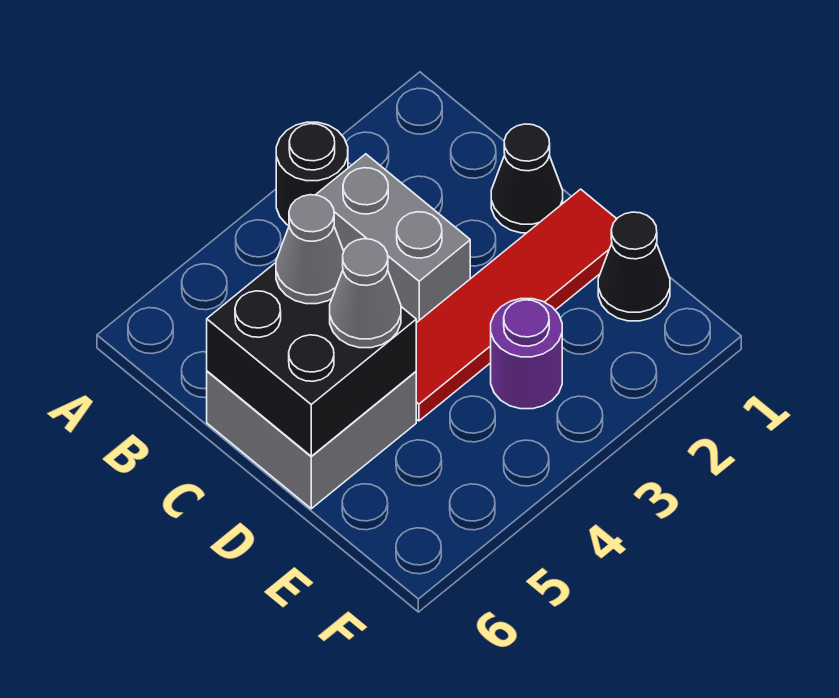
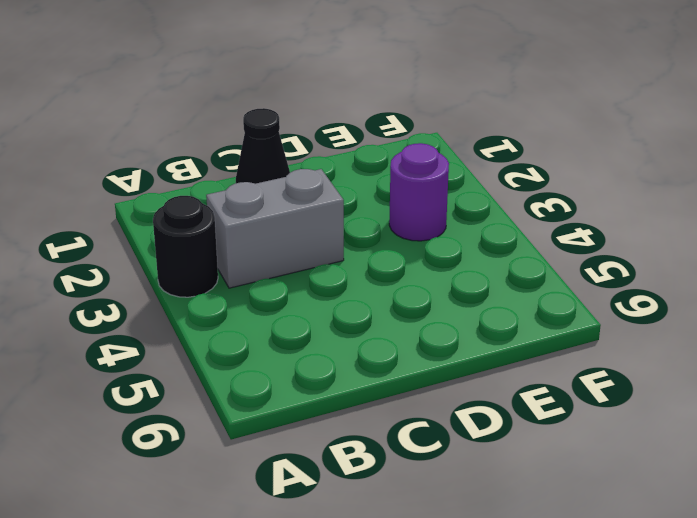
none -> grey 2x2 brick [207,371,416,509]
none -> red 1x4 tile [416,189,616,421]

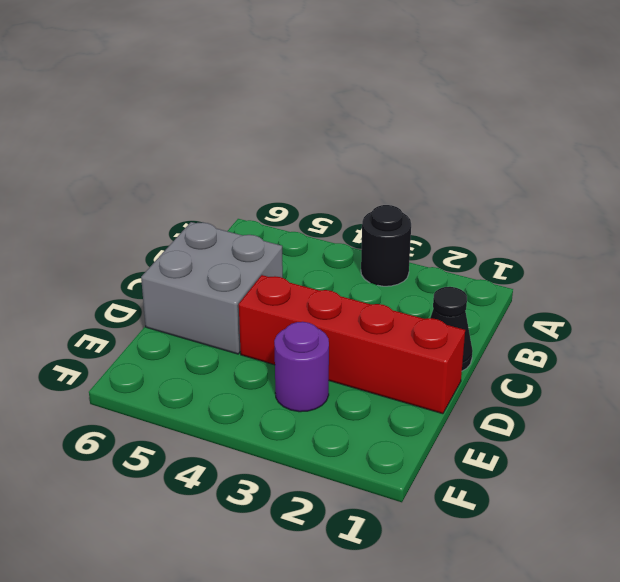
red 1x4 brick [239,275,465,414] -> red 1x4 tile [416,189,616,421]
none -> grey 1x2 brick [316,154,470,323]
none -> black 1x1 cone [598,212,670,321]

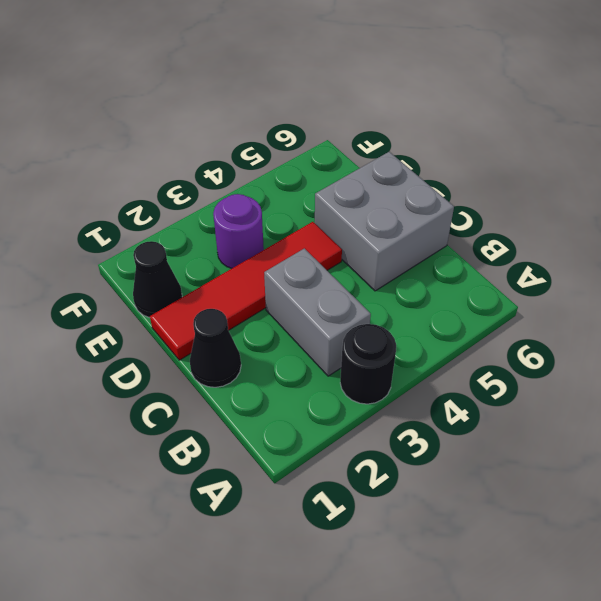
none -> black 2x2 brick [207,263,416,456]
none -> grey 1x1 cone [276,195,344,304]

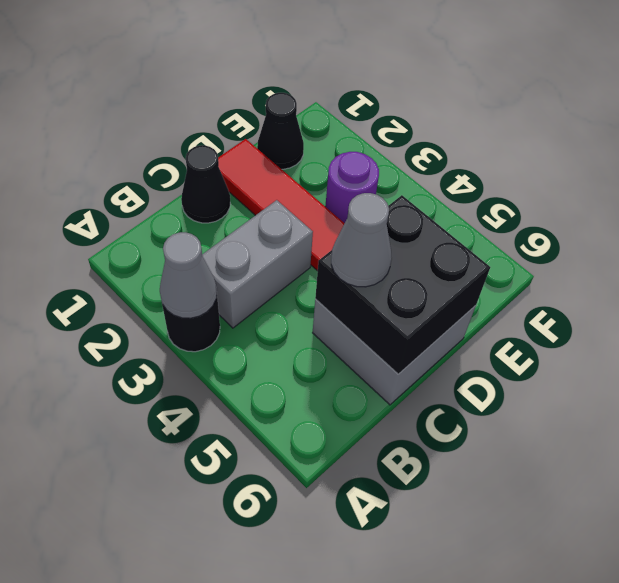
grey 1x1 cone [160,232,217,318] -> grey 1x1 cone moved to [330,239,401,348]

